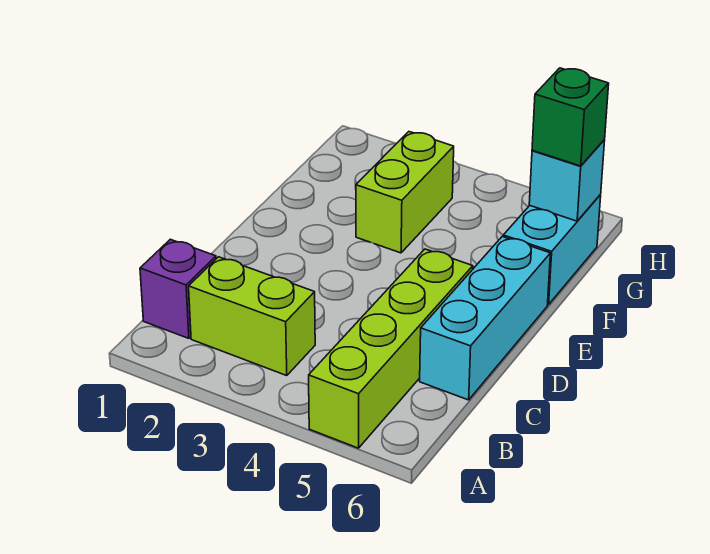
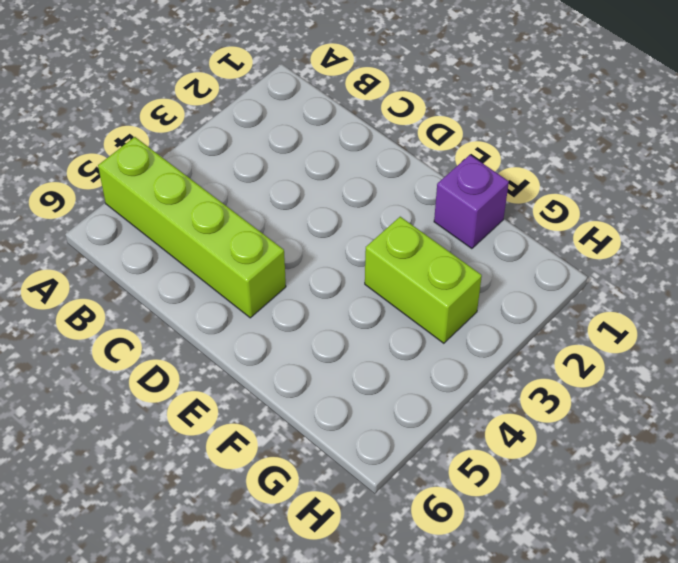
purple 1x1 brick [434,155,509,249] -> purple 1x1 brick moved to [140,239,216,338]
none -> lime 1x2 brick [189,257,315,376]
none -> cyan 1x3 brick [420,237,550,400]

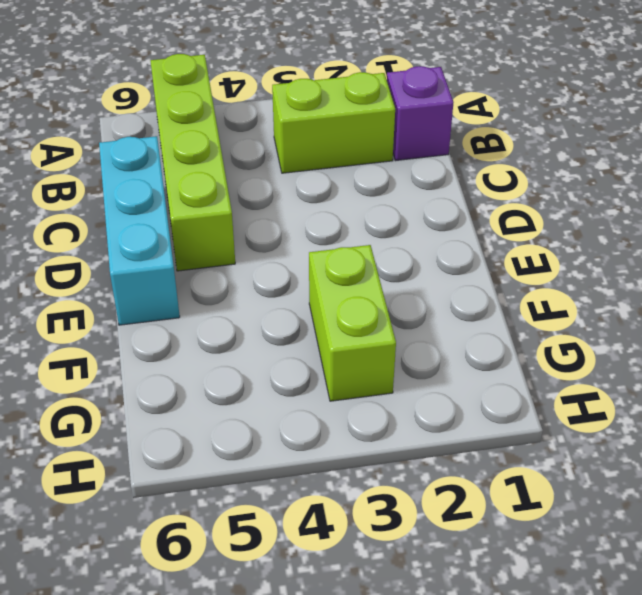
none -> cyan 1x2 brick [503,195,601,305]
none -> cyan 1x1 brick [529,140,605,221]

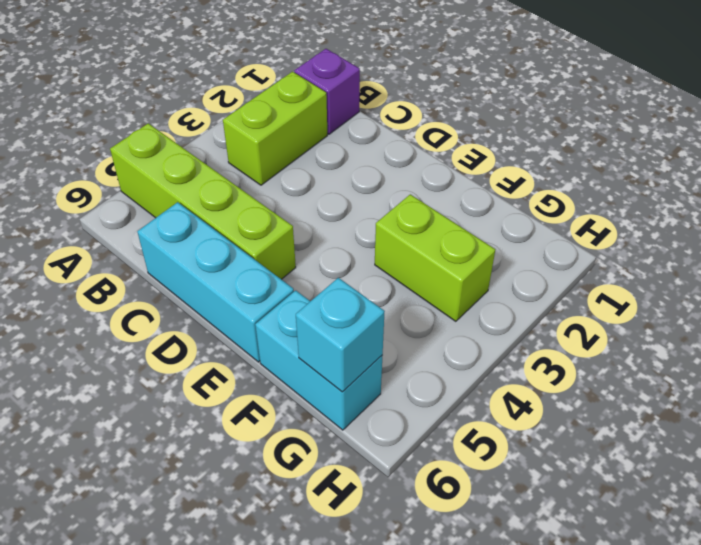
none -> green 1x1 brick [532,68,609,166]

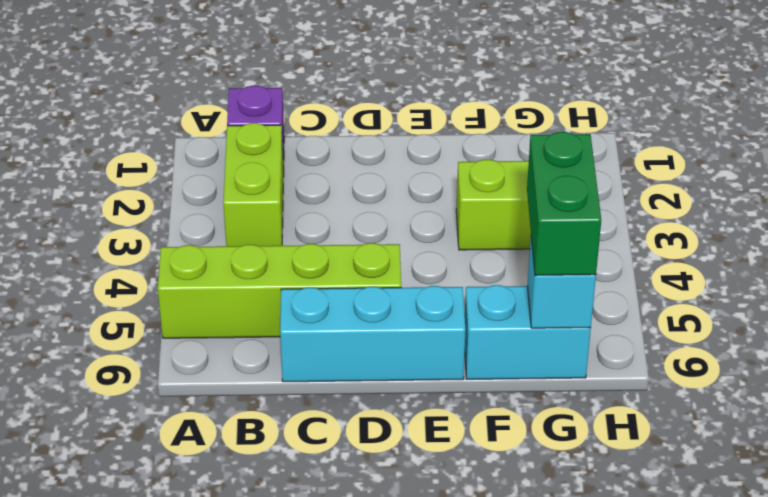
green 1x2 brick [527,132,601,276] -> green 1x1 brick [532,68,609,166]

